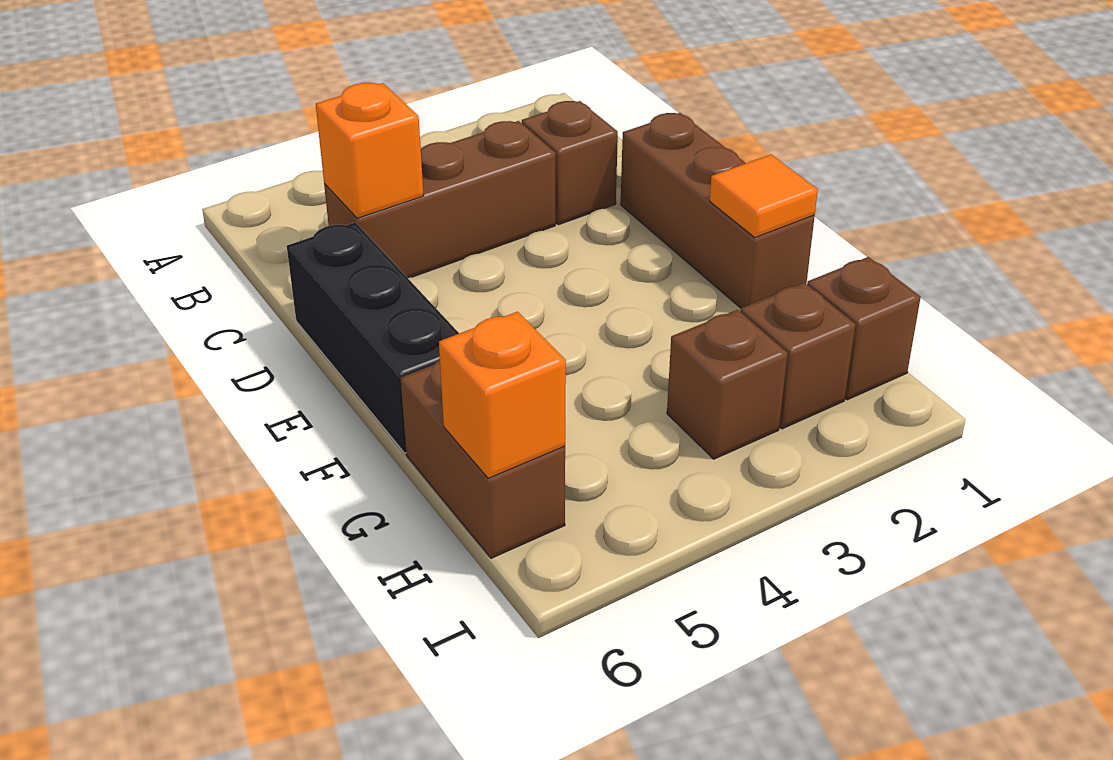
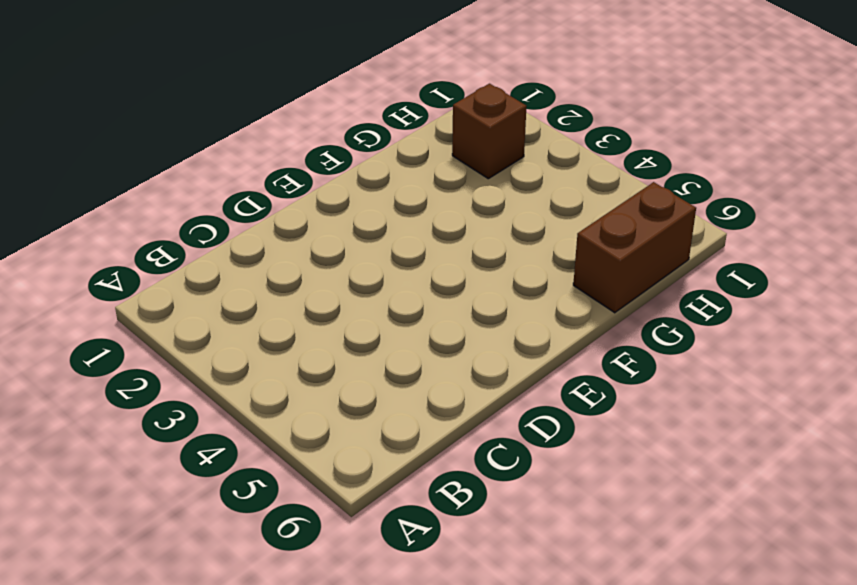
none -> brown 1x1 brick [522,101,618,225]
none -> brown 1x3 brick [324,121,555,278]

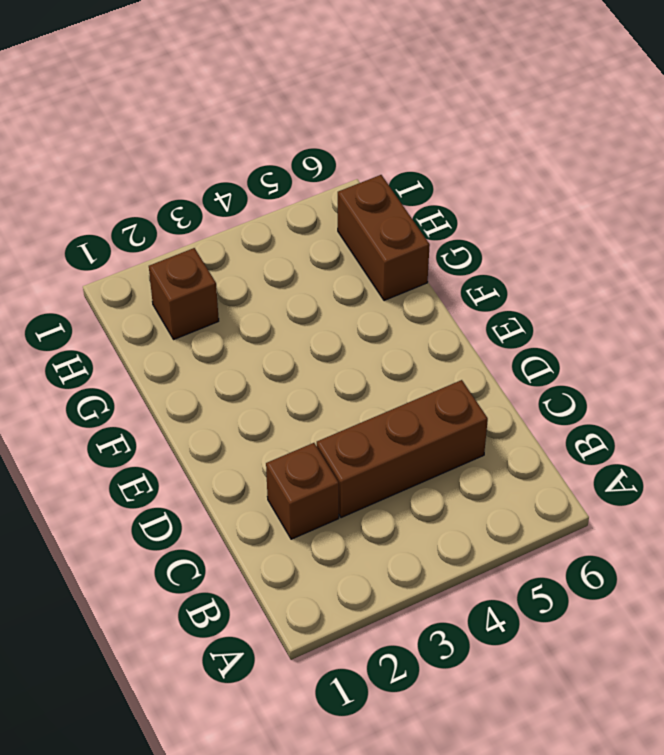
none -> brown 1x3 brick [621,113,815,308]
none -> black 1x3 brick [287,222,459,453]

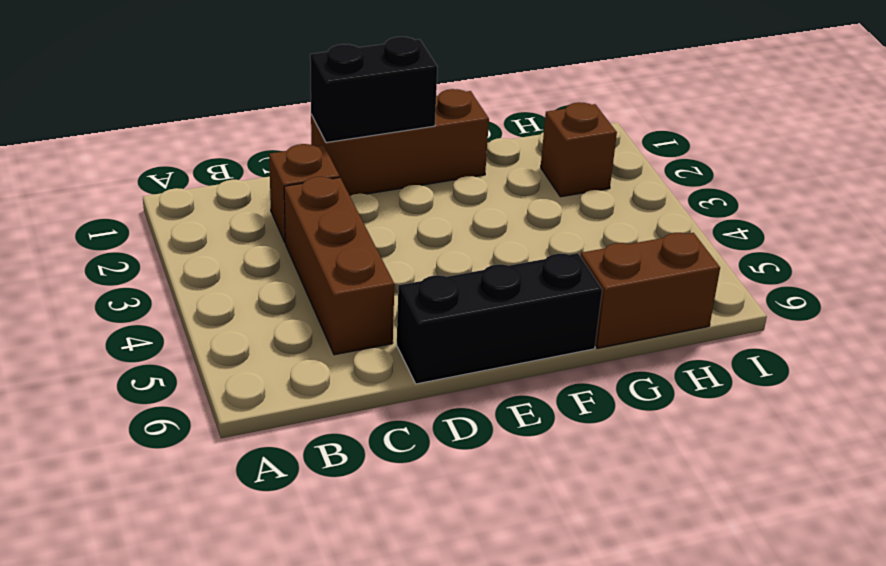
black 1x2 brick [310,37,438,143] -> none
none -> brown 1x1 brick [807,257,921,400]
none -> brown 1x1 brick [667,310,788,459]

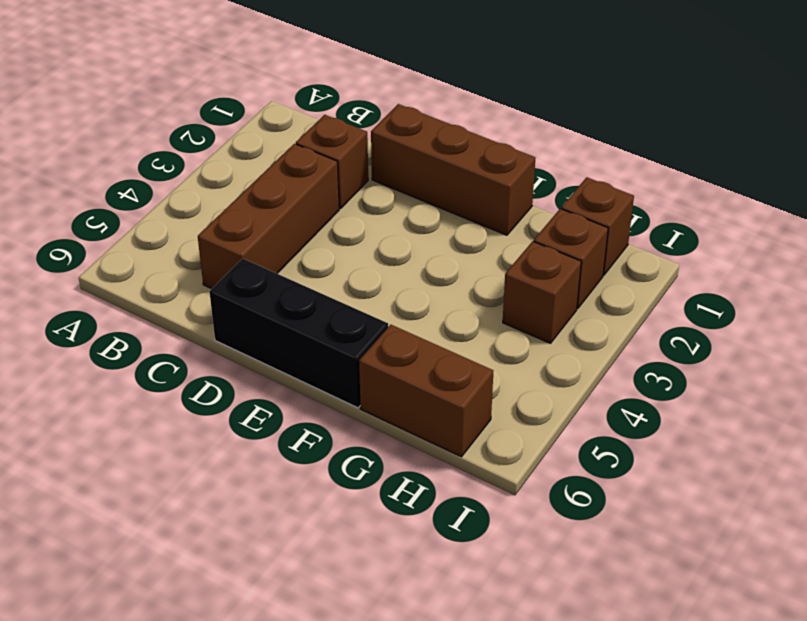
none -> orange 1x1 brick [316,83,424,218]
none -> orange 1x1 tile [710,155,818,238]

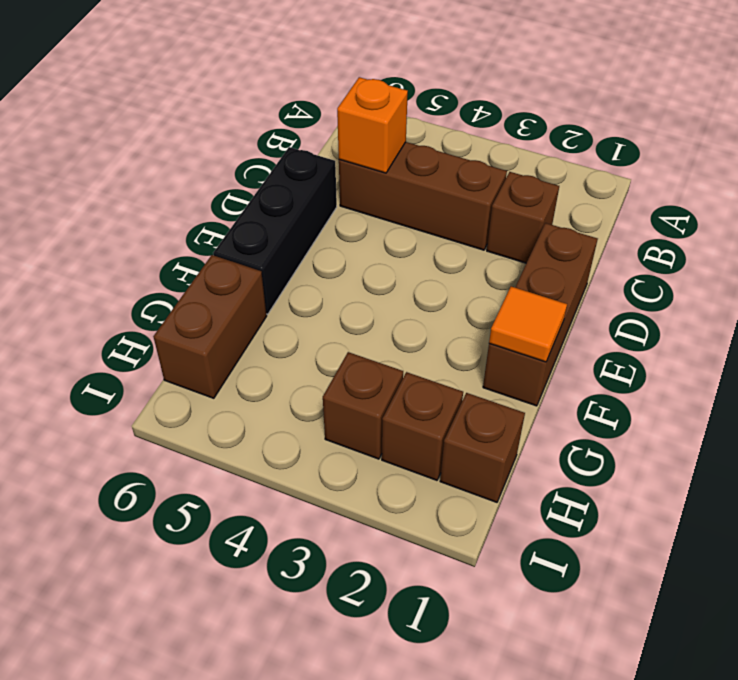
none -> orange 1x1 brick [439,312,566,478]

